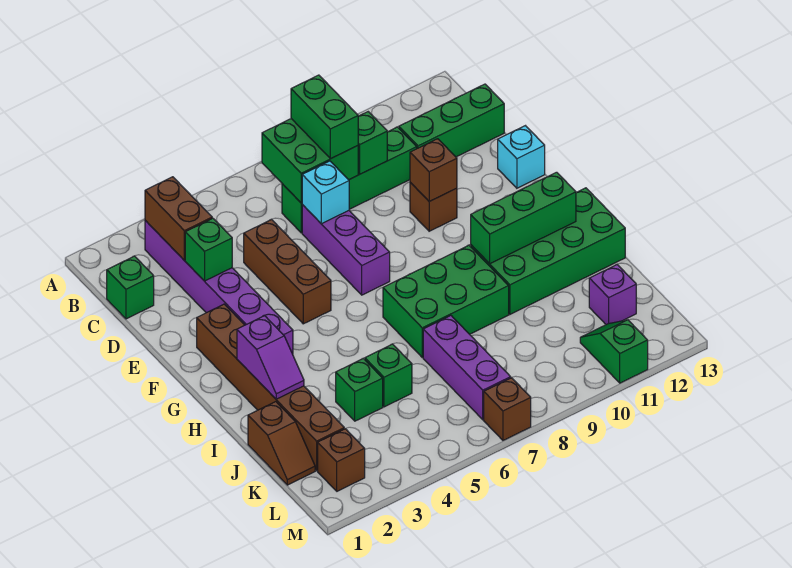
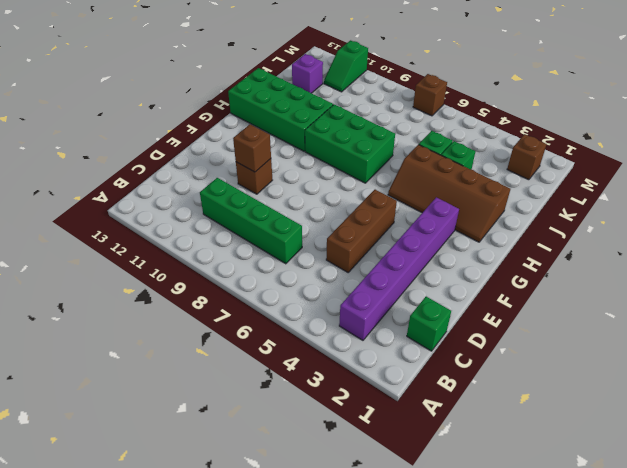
brown 2x4 slope [388,145,510,242] -> brown 1x6 brick [197,304,344,471]
none -> green 1x3 brick [399,84,504,157]
none -> purple 1x3 brick [302,205,390,295]
none -> cyan 1x1 brick [498,126,545,188]

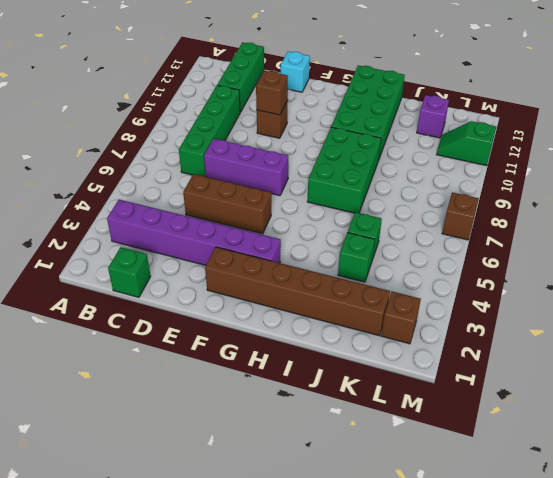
none -> brown 1x2 slope [248,402,315,485]
none -> purple 1x3 brick [423,316,511,420]
none -> brown 1x2 brick [145,177,212,260]

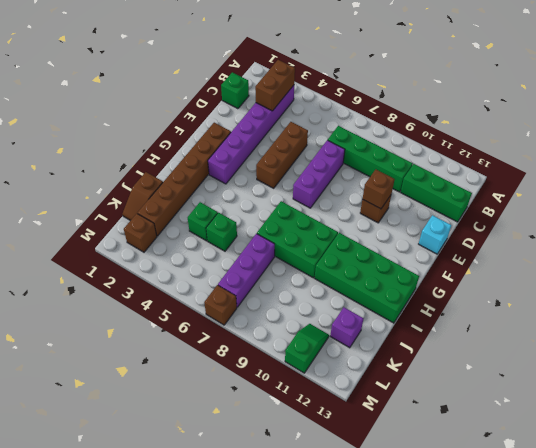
none -> green 2x2 brick [262,119,358,203]
none -> green 1x1 brick [358,112,387,174]
none -> green 1x1 brick [185,218,232,281]

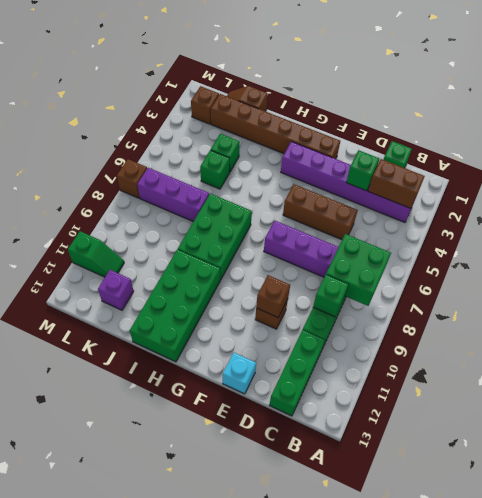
none -> cyan 1x1 brick [302,161,349,224]
none -> purple 1x2 slope [237,316,304,399]
none -> green 1x3 brick [471,172,576,264]

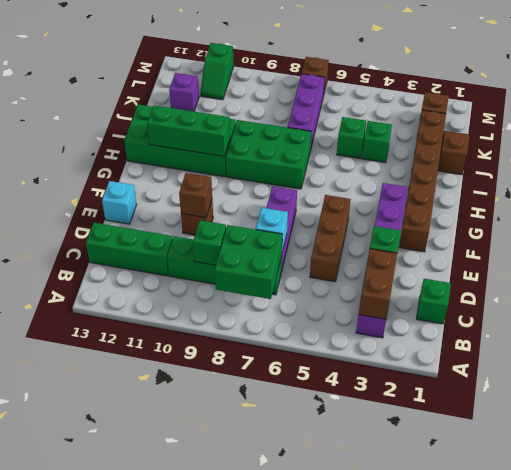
none -> purple 1x2 slope [237,316,304,399]
none -> green 1x2 brick [291,75,358,159]

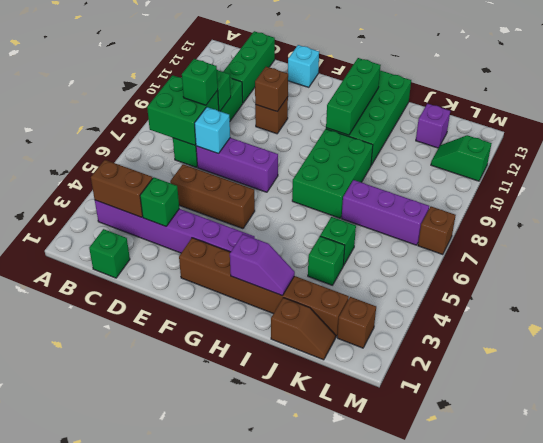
green 1x1 brick [182,59,218,105] -> green 1x2 brick [291,75,358,159]

